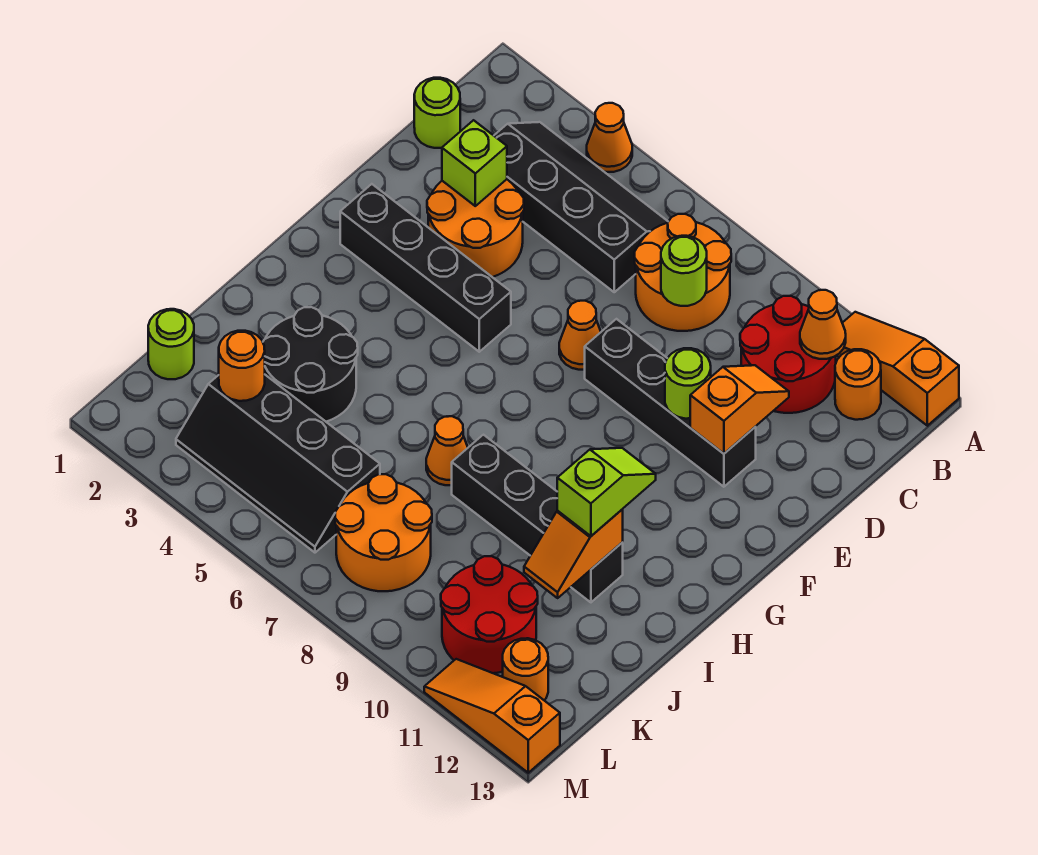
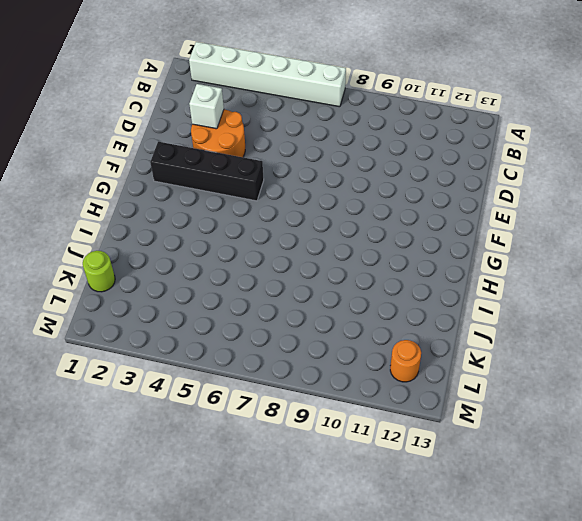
white 1x6 brick [189,42,346,107] -> orange 1x1 cone [587,103,632,172]
white 1x1 brick [189,84,224,129] -> lime 1x1 brick [442,120,507,206]
none -> orange 1x3 slope [837,312,959,426]
none -> black 2x4 slope [494,122,668,292]
none -> orange 2x2 round brick [634,214,731,331]

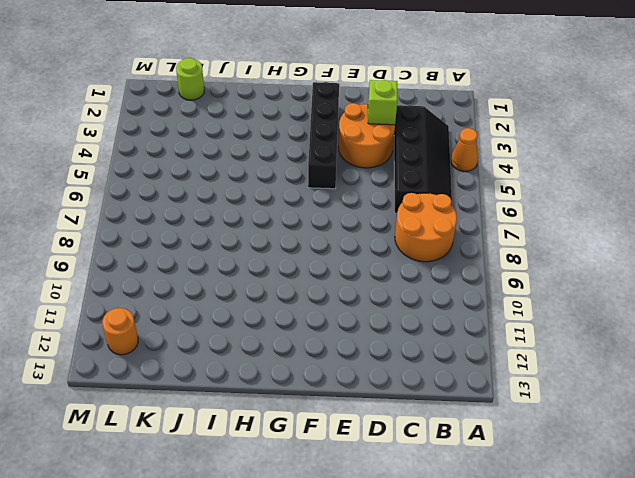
none -> orange 1x3 slope [837,312,959,426]
none -> red 2x2 round brick [740,296,836,413]
none -> orange 1x1 round brick [835,349,881,420]

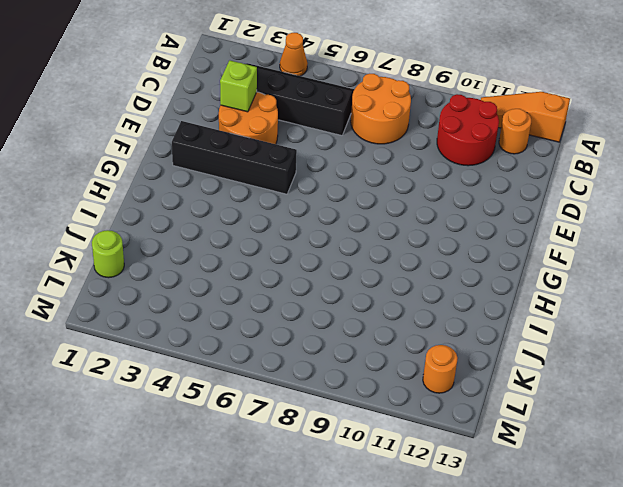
none -> lime 1x1 round brick [414,78,460,148]
none -> orange 1x1 cone [559,301,601,370]
none -> black 1x4 brick [585,319,756,487]

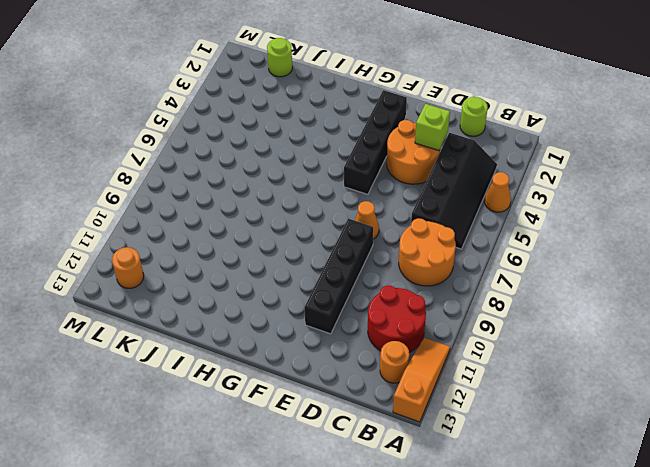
none -> black 2x2 round brick [263,307,358,422]
none -> orange 1x1 cone [426,416,468,485]
none -> black 1x4 brick [452,435,623,602]

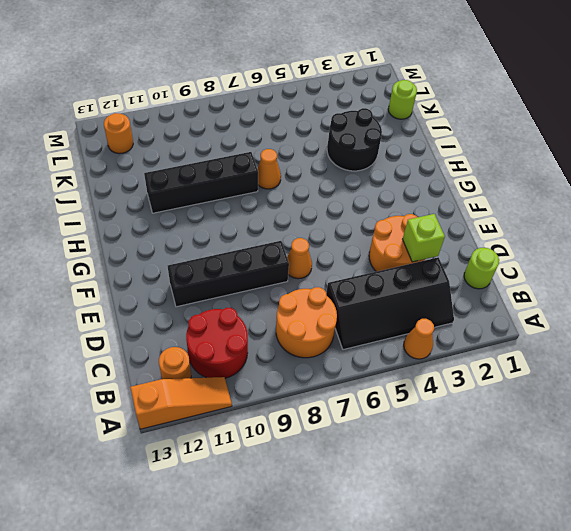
none -> black 1x4 brick [340,184,511,352]
none -> black 2x4 slope [176,375,380,553]
none -> orange 2x2 round brick [335,474,432,591]

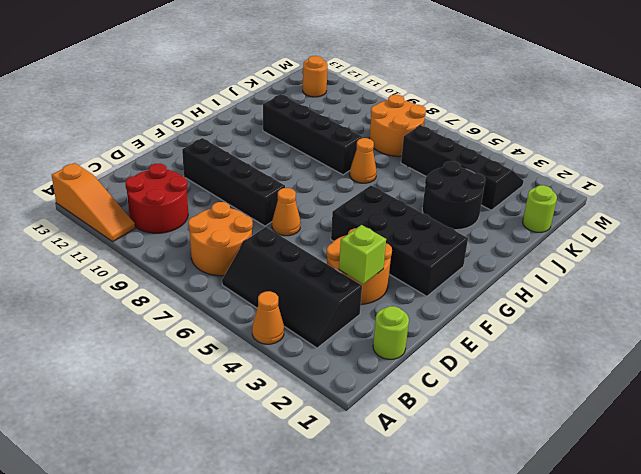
black 2x4 brick [331,185,468,296] -> black 1x4 brick [340,184,511,352]
none -> orange 1x1 round brick [835,349,881,420]
none -> red 2x2 round brick [441,556,538,673]
none -> orange 1x3 slope [424,659,560,773]

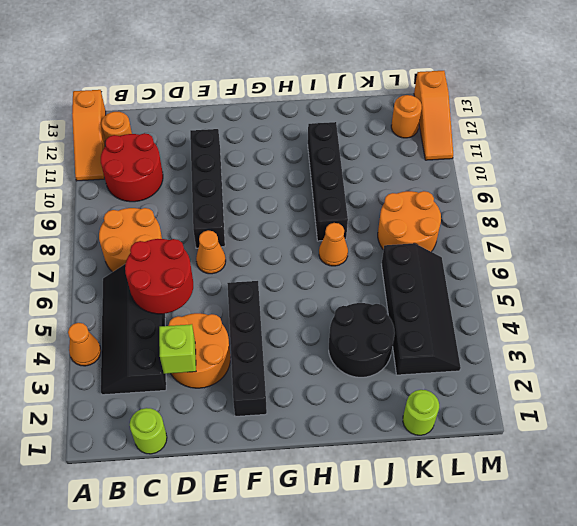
red 2x2 round brick [125,239,193,314] -> red 2x2 round brick moved to [441,556,538,673]
none -> orange 1x1 cone [800,290,846,359]
none -> lime 1x1 round brick [661,236,707,306]
none -> orange 1x2 slope [690,365,789,454]

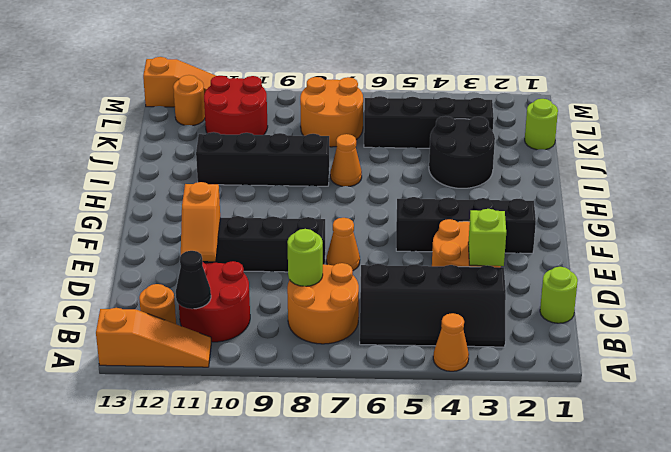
black 1x1 cone [176,251,211,309] -> orange 1x1 cone [800,290,846,359]
none -> lime 1x1 round brick [665,348,711,419]
none -> orange 1x2 slope [524,510,623,598]
none -> orange 1x1 round brick [219,331,265,401]

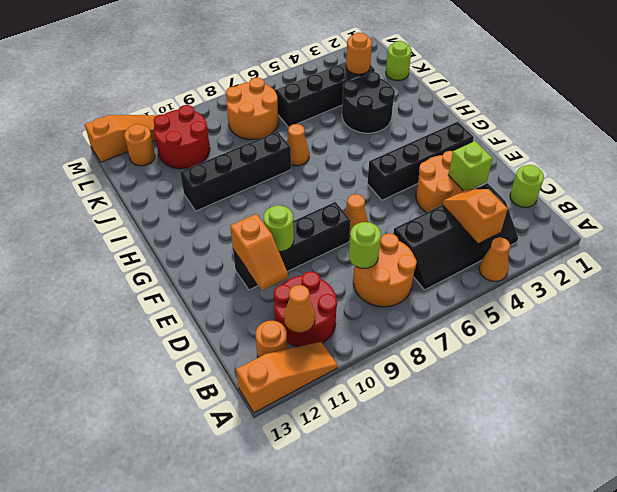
orange 1x2 slope [443,189,508,243] -> orange 1x2 slope moved to [524,510,623,598]
none -> lime 1x2 slope [557,448,656,536]

